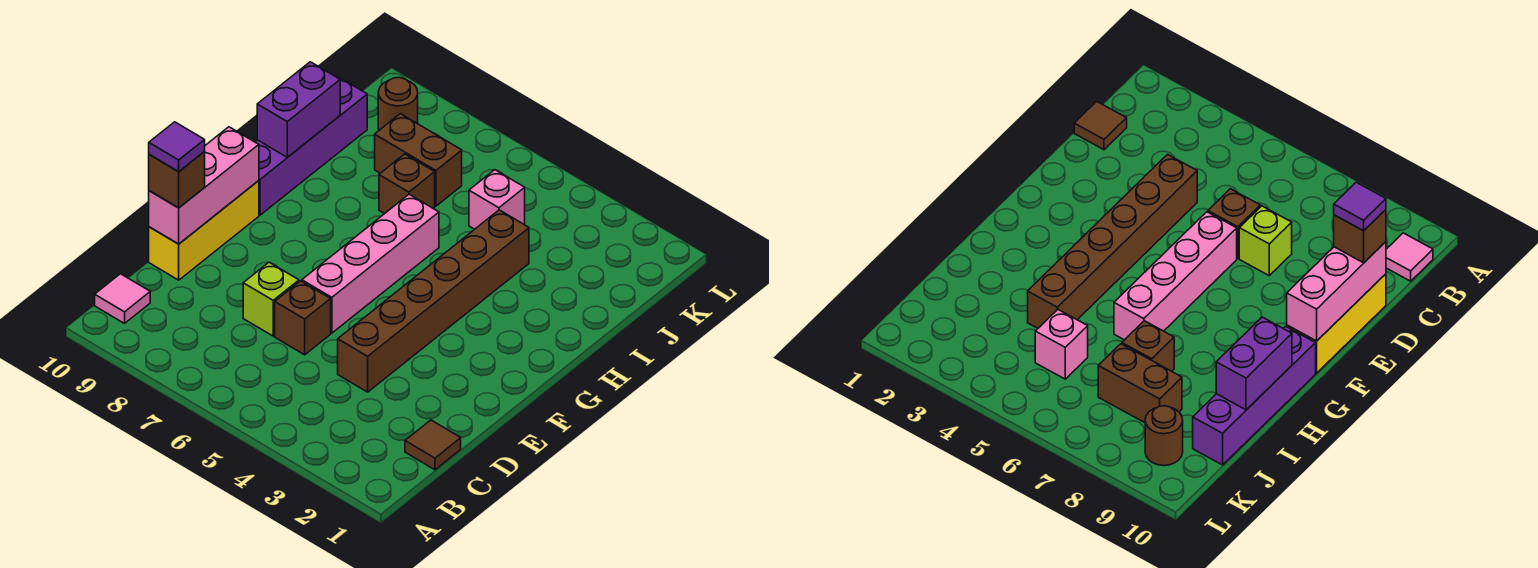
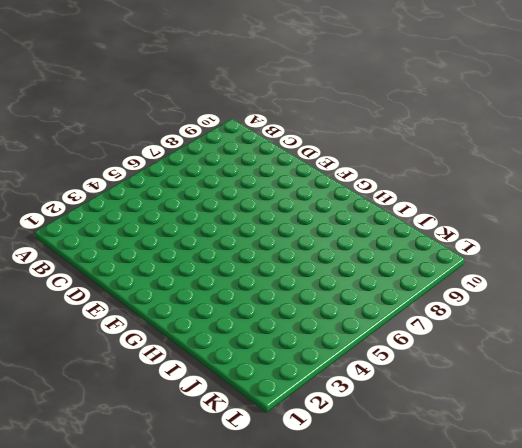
none -> pink 1x1 tile [95,274,150,323]
none -> brown 1x1 tile [405,420,461,470]
none -> brown 1x6 brick [338,210,529,392]

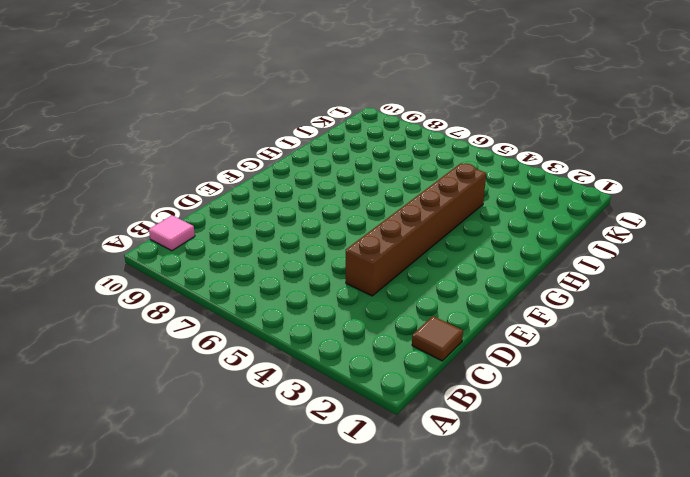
none -> brown 1x1 brick [275,281,331,355]
none -> lime 1x1 brick [243,262,299,336]
none -> yellow 1x3 brick [149,181,259,280]

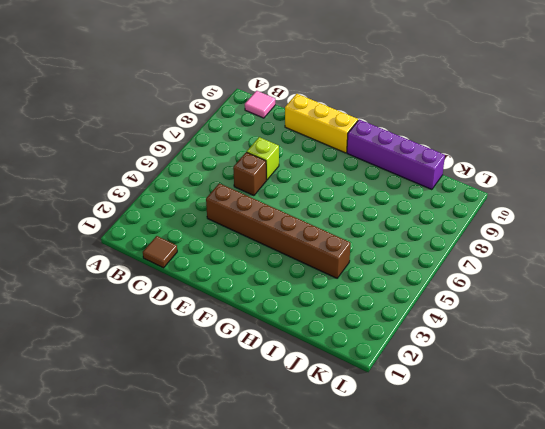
none -> pink 1x4 brick [302,194,439,333]
none -> brown 1x1 brick [379,154,435,214]
none -> pink 1x1 brick [469,170,525,229]

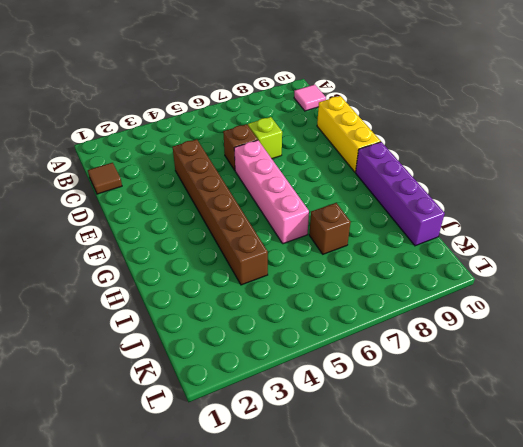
none -> pink 1x1 brick [469,170,525,229]
none -> brown 1x2 brick [375,114,462,206]
none -> brown 1x1 round brick [378,78,418,130]

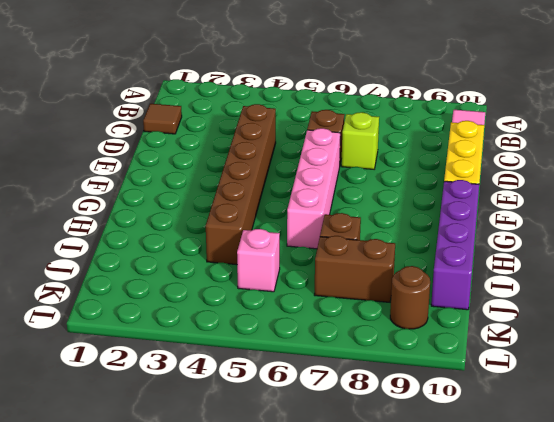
none -> pink 1x3 brick [149,127,259,244]
none -> purple 1x2 brick [257,62,340,157]
none -> brown 1x1 brick [149,152,205,208]

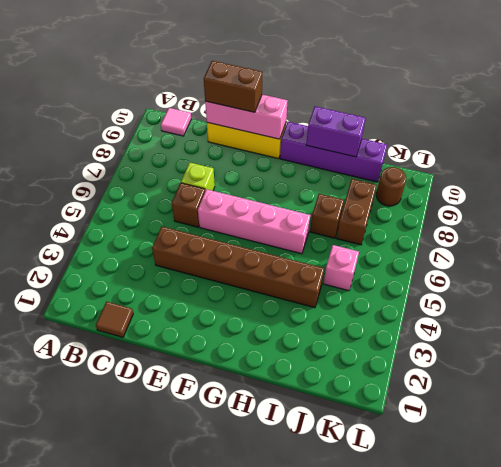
brown 1x2 brick [204,61,263,112] -> brown 1x1 brick [149,152,205,208]
none -> purple 1x1 tile [149,122,205,172]

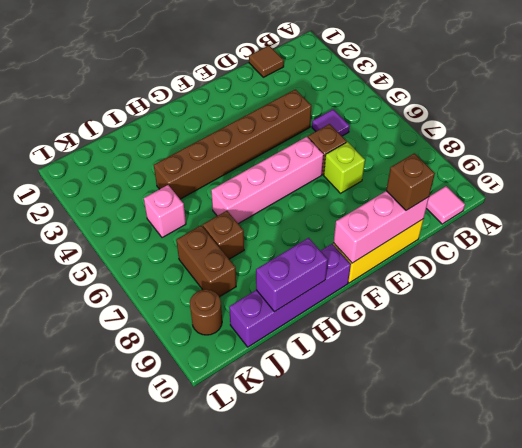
purple 1x1 tile [312,109,349,136] -> purple 1x1 tile moved to [149,122,205,172]

